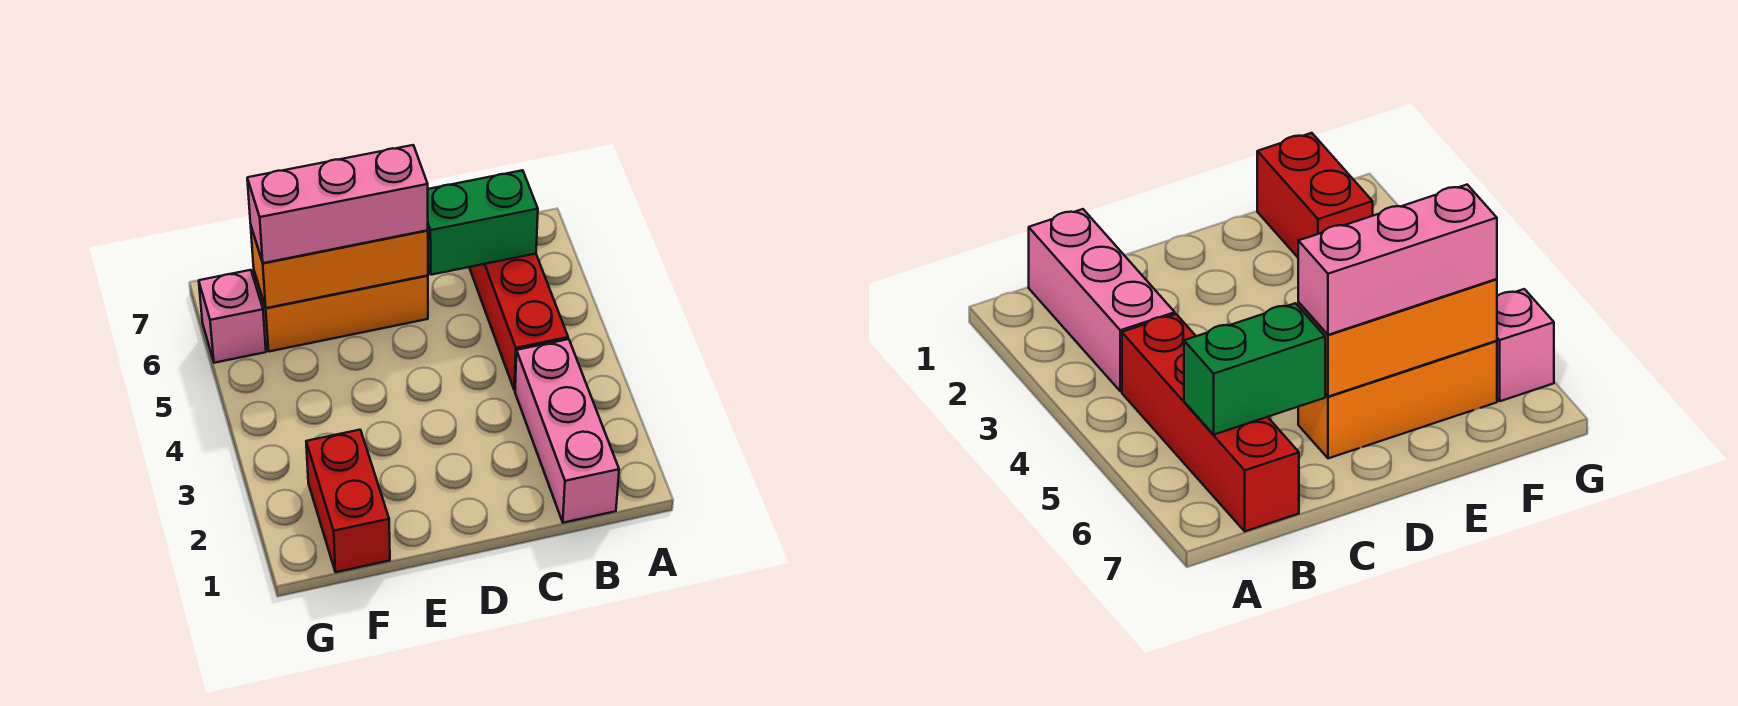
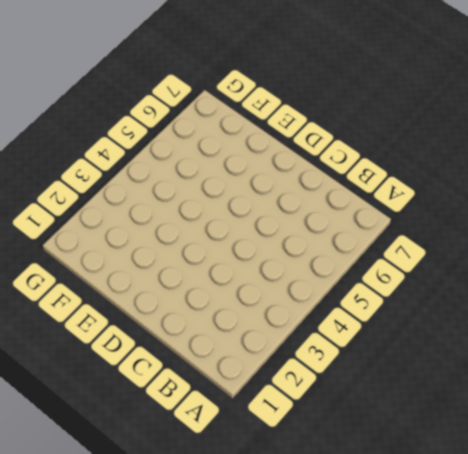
none -> pink 1x3 brick [515,339,619,523]
none -> red 1x4 brick [469,254,568,390]

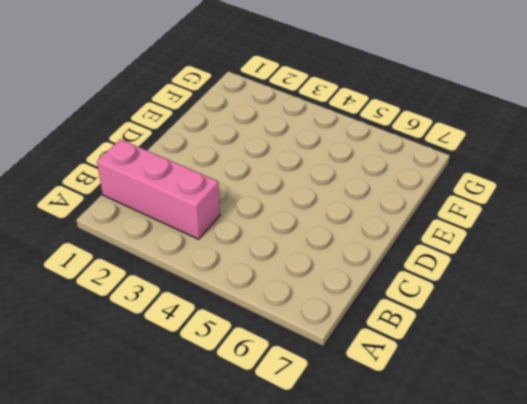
none -> red 1x4 brick [469,254,568,390]
none -> orange 1x3 brick [254,272,428,352]

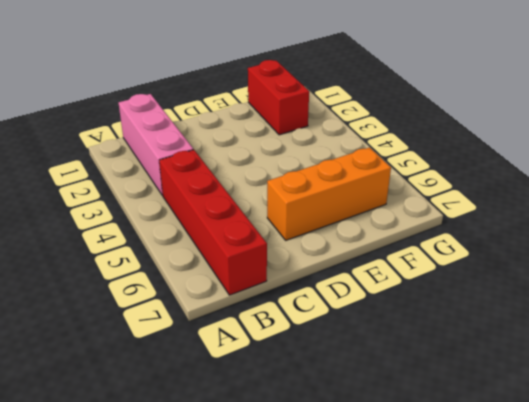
none -> pink 1x1 brick [199,270,266,363]
none -> green 1x2 brick [428,170,538,275]

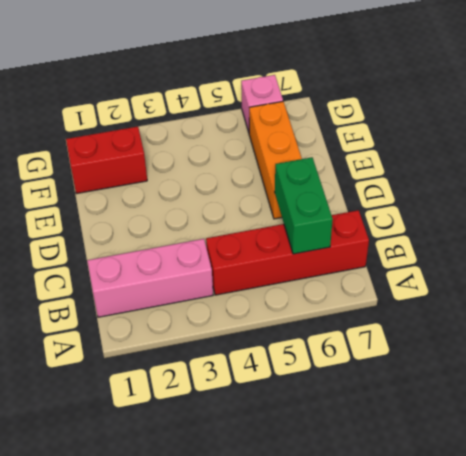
none -> orange 1x3 brick [251,227,428,308]
none -> pink 1x3 brick [247,145,428,263]

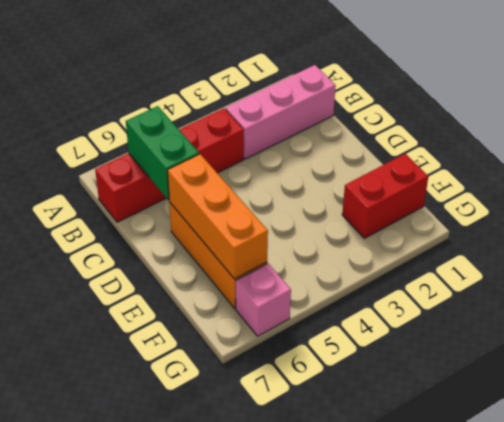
none -> pink 1x3 brick [247,145,428,263]

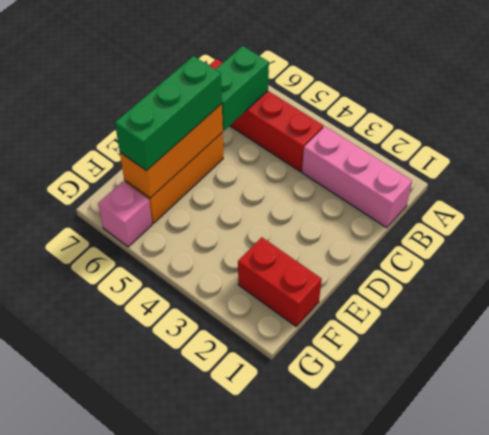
green 1x3 brick [115,56,222,171] -> pink 1x3 brick [247,145,428,263]

